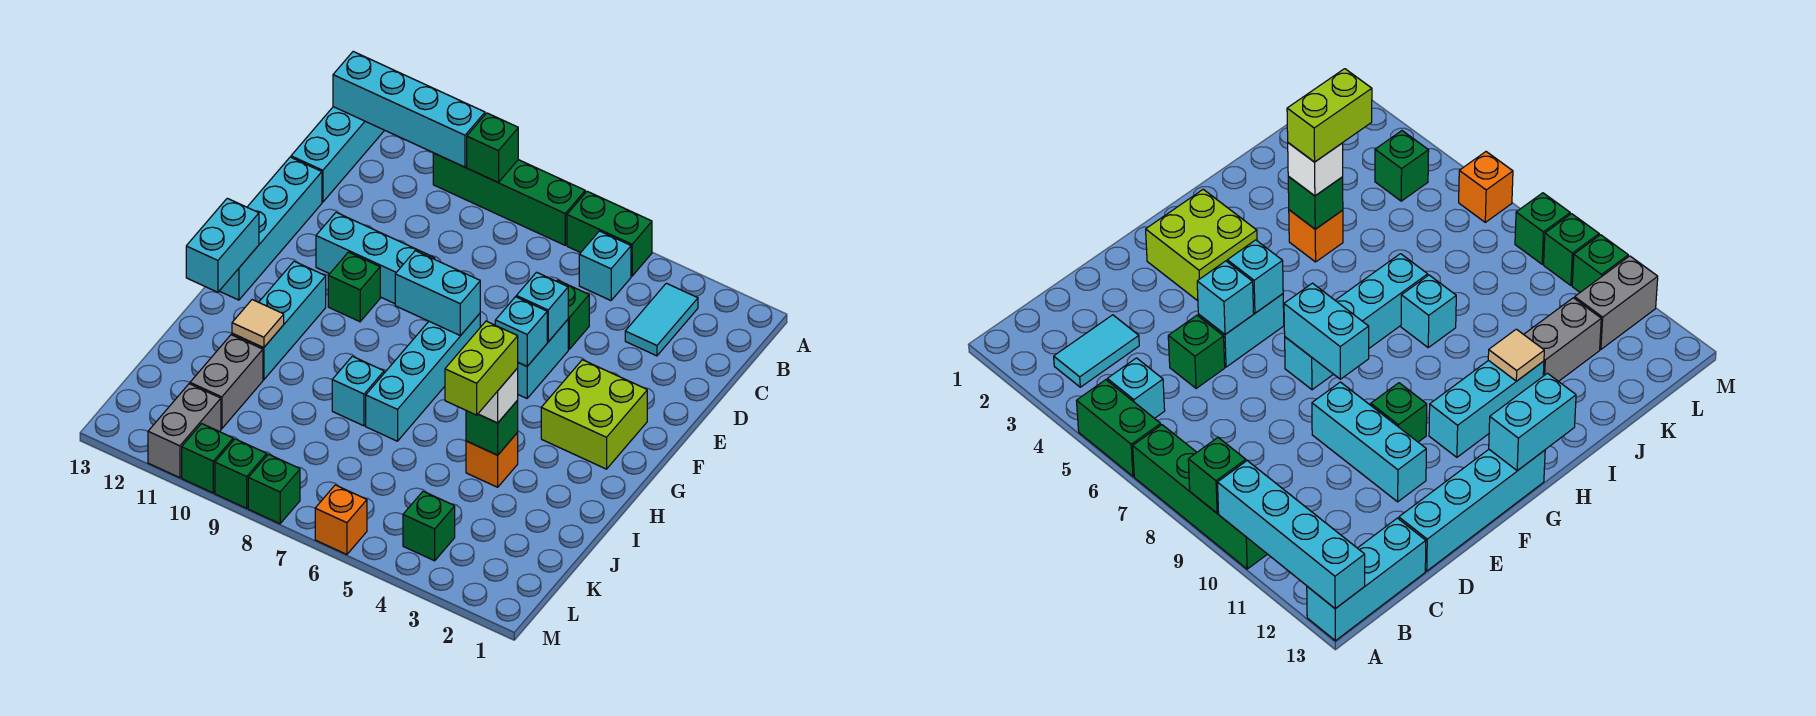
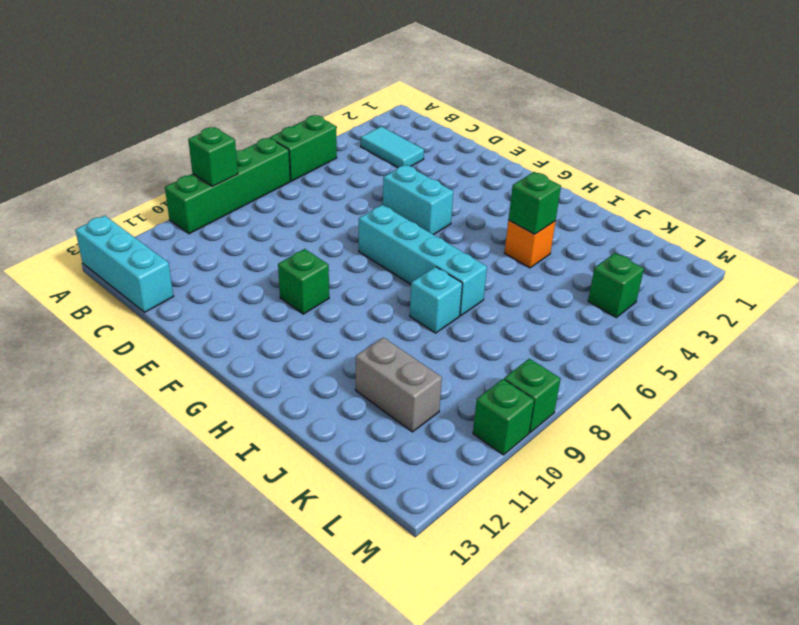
none -> cyan 1x1 brick [579,231,631,301]
none -> green 1x1 brick [557,280,589,349]
none -> cyan 1x4 brick [220,157,322,300]
none -> cyan 1x3 brick [316,212,435,304]

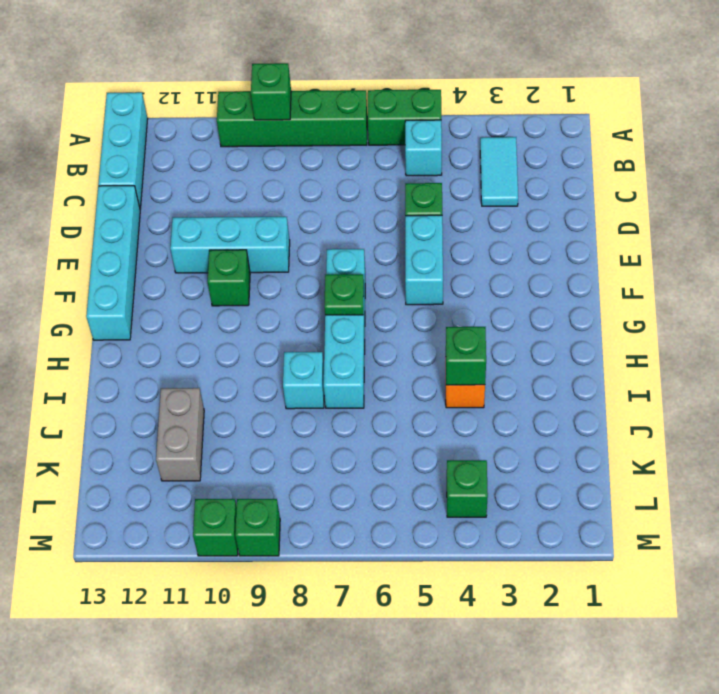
green 1x1 plate [324,274,364,315] -> none
none -> lime 2x2 brick [541,360,647,469]
none -> cyan 1x3 brick [232,261,326,380]
none -> grey 1x2 brick [148,384,221,478]
none -> orange 1x1 brick [315,485,367,554]

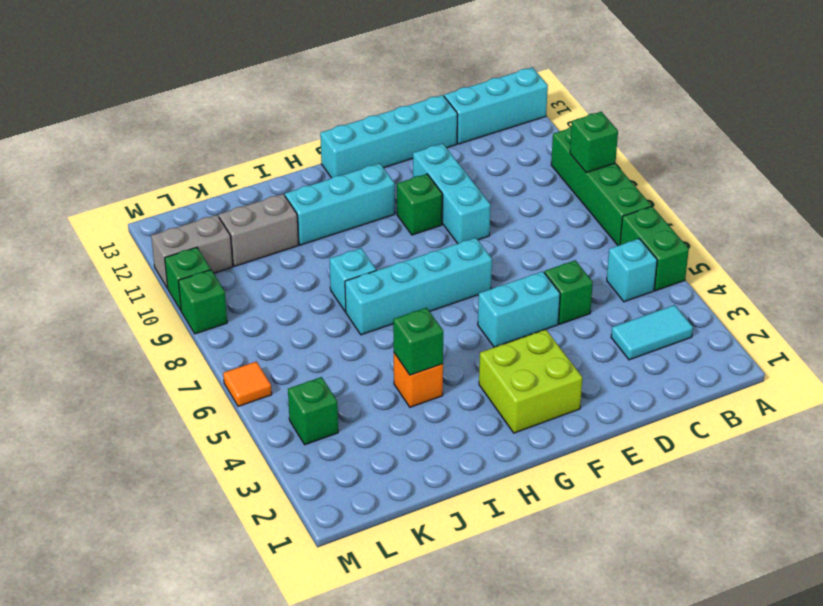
orange 1x1 tile [223,362,272,406] -> orange 1x1 brick [315,485,367,554]
none -> green 1x1 brick [248,454,300,524]
none -> cyan 1x4 brick [333,52,485,167]
none -> cyan 1x1 brick [516,272,568,342]
none -> cyan 1x1 brick [495,297,547,366]

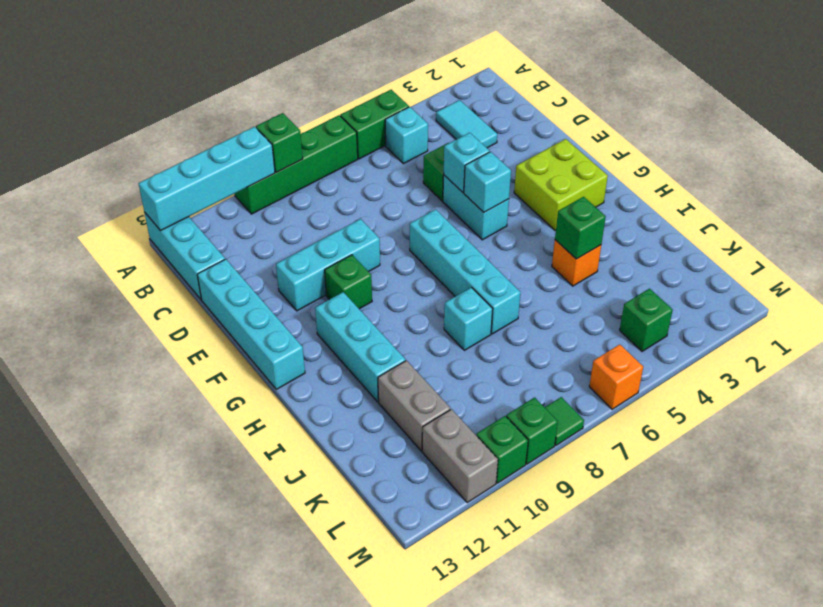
green 1x1 tile [545,397,584,445] -> green 1x1 brick [248,454,300,524]
none -> cyan 1x2 brick [395,251,480,336]
none -> cyan 1x2 brick [186,198,259,292]
none -> tan 1x1 tile [232,300,284,348]
none -> white 1x1 brick [478,368,518,423]

